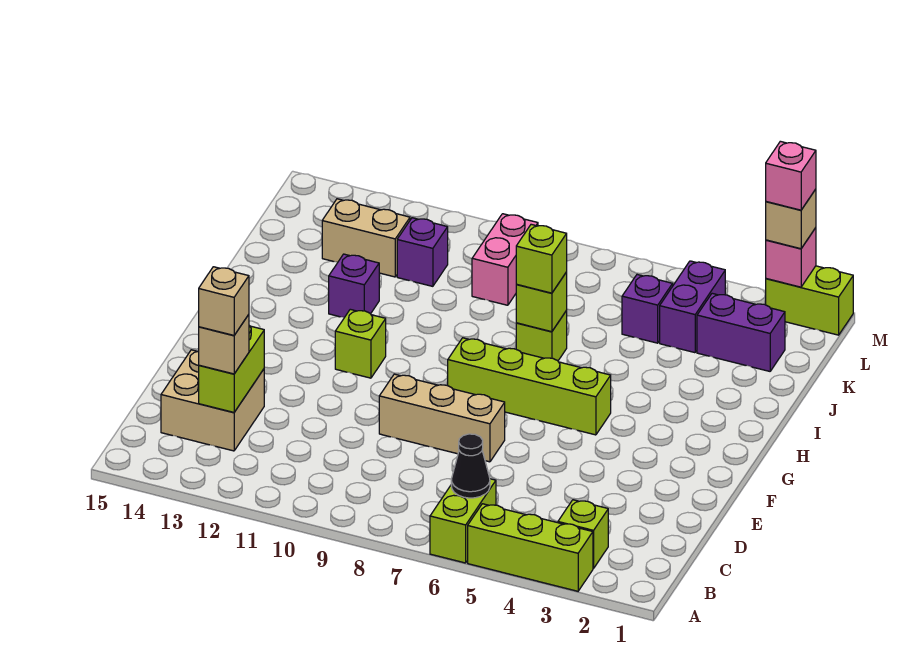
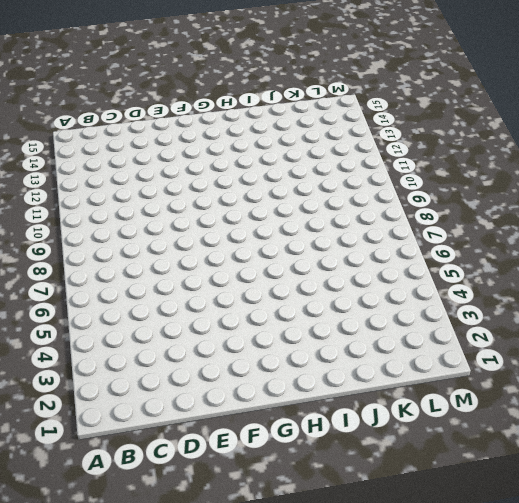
none -> lime 1x3 brick [468,504,593,591]
none -> lime 1x2 brick [430,479,496,563]
none -> lime 1x1 brick [558,500,608,568]

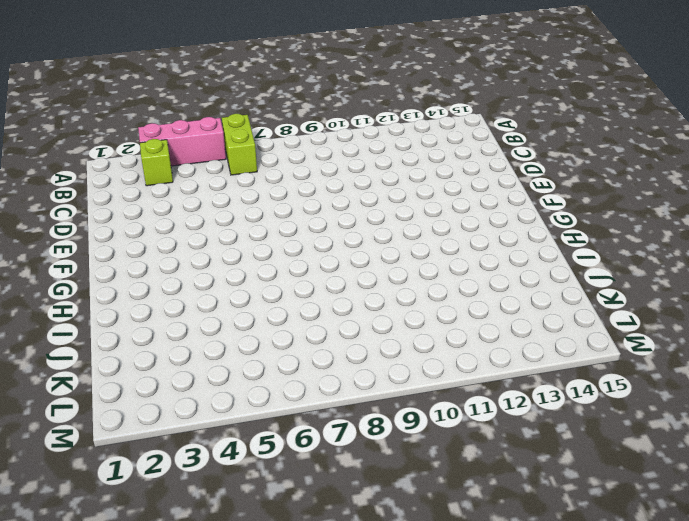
pink 1x3 brick [138,117,226,166] -> lime 1x3 brick [468,504,593,591]
none -> tan 2x2 brick [161,350,264,451]
none -> tan 1x3 brick [379,374,505,462]
none -> lime 1x4 brick [448,338,611,435]

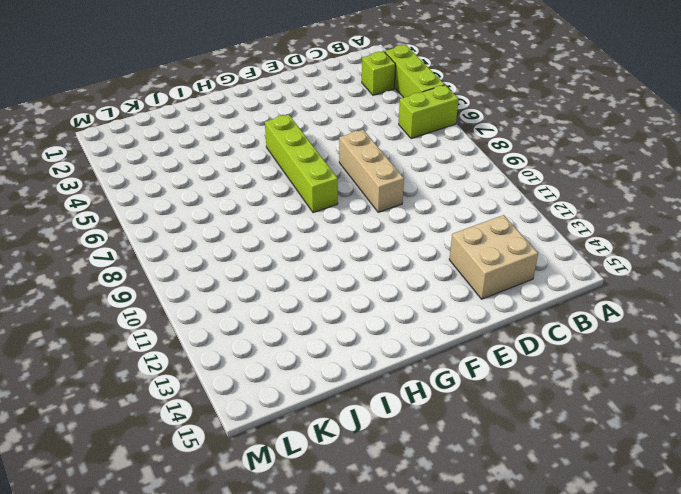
none -> lime 1x1 brick [335,309,386,378]
none -> lime 1x1 brick [516,311,567,361]
none -> purple 1x1 brick [329,254,379,318]

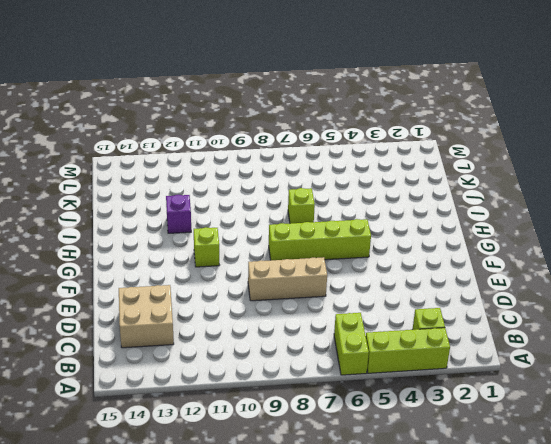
none -> purple 1x2 brick [697,293,785,371]
none -> purple 1x2 brick [660,261,725,353]
none -> purple 1x1 brick [622,275,673,343]

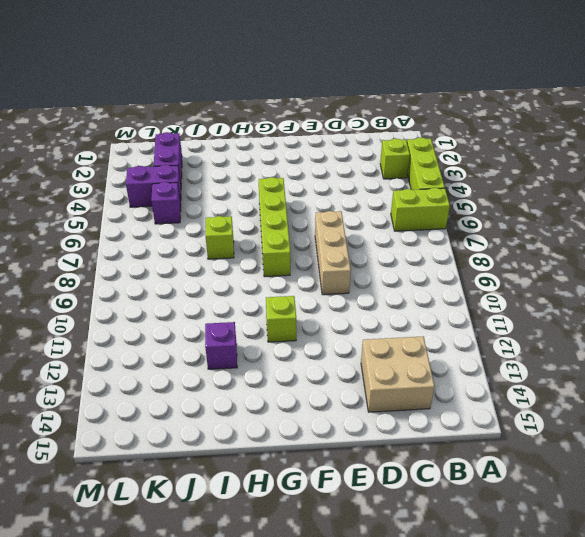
none -> pink 1x2 brick [472,214,538,305]
none -> purple 1x1 brick [397,218,448,286]
none -> tan 1x2 brick [322,199,410,277]

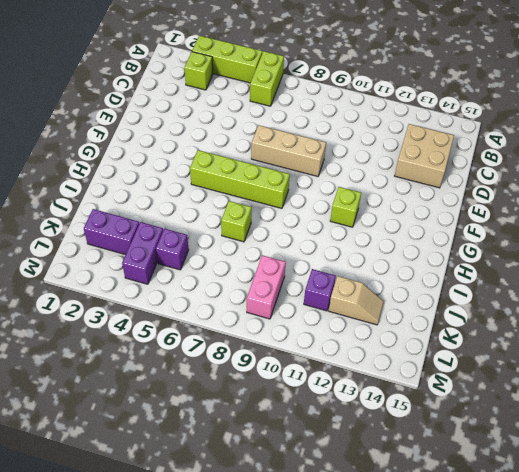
tan 1x2 slope [329,276,384,325] -> tan 1x2 brick [322,199,410,277]
none -> purple 1x1 brick [329,254,379,318]
none -> lime 1x2 brick [766,266,853,335]
none -> black 1x1 cone [451,434,490,498]

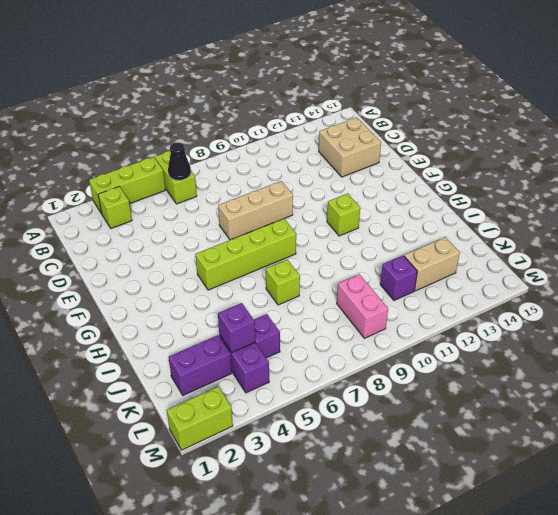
purple 1x1 brick [218,303,255,353] -> purple 1x1 brick moved to [329,254,379,318]
none -> lime 1x2 brick [199,326,264,412]
none -> lime 1x1 brick [516,272,567,332]
none -> pink 1x1 brick [766,228,816,287]

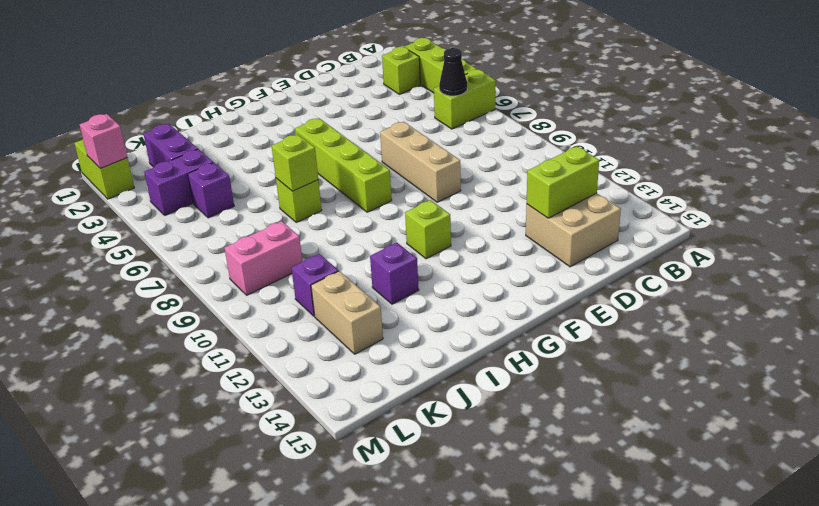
none -> tan 1x1 brick [199,315,249,374]
none -> lime 1x1 brick [516,224,567,293]
none -> tan 1x1 brick [766,189,816,249]

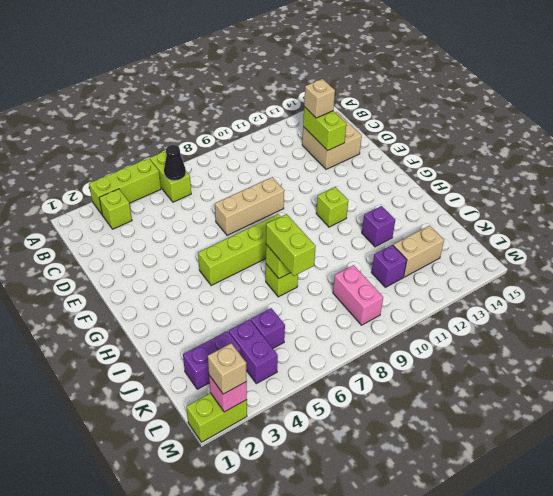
lime 1x2 brick [266,214,316,276] -> lime 1x1 brick [516,224,567,293]
none -> tan 1x1 brick [199,267,249,335]
none -> pink 1x1 brick [766,141,816,210]

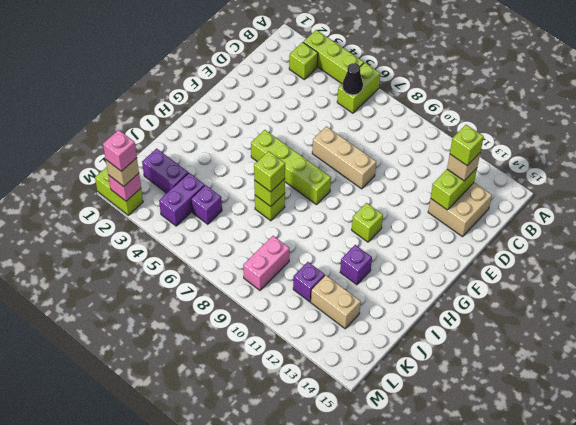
lime 1x1 brick [450,125,484,166] -> tan 1x1 brick [199,267,249,335]

